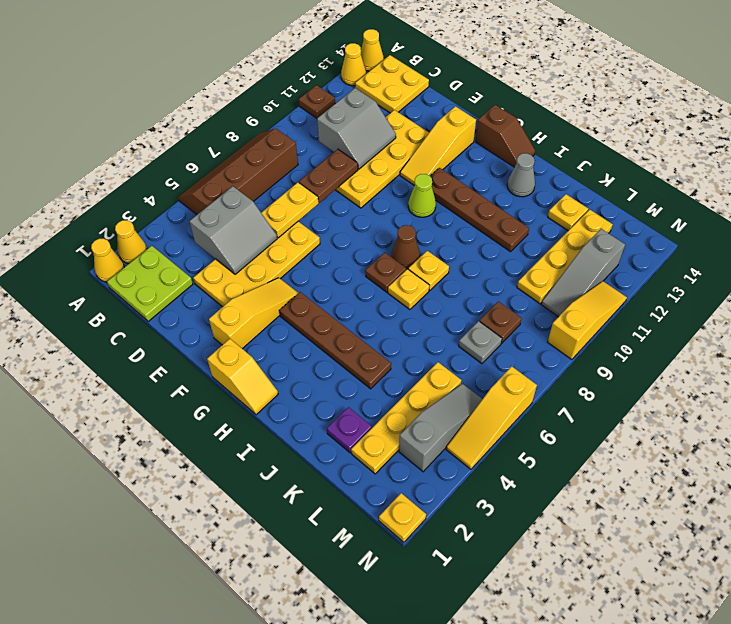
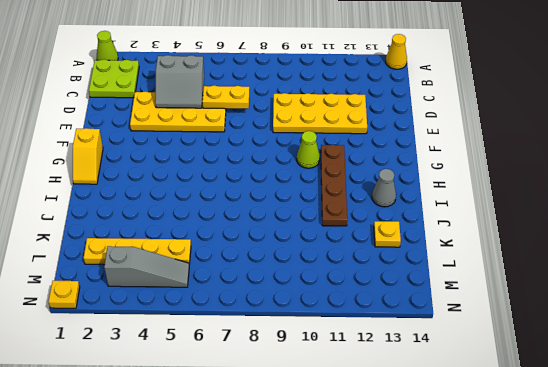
lime 1x1 cone [97,31,118,60] -> yellow 1x1 cone [91,239,124,282]
none -> yellow 1x1 cone [115,220,147,263]
none -> brown 2x4 slope [178,129,298,215]
none -> brown 1x1 plate [299,85,335,118]
none -> yellow 1x1 cone [341,43,366,86]

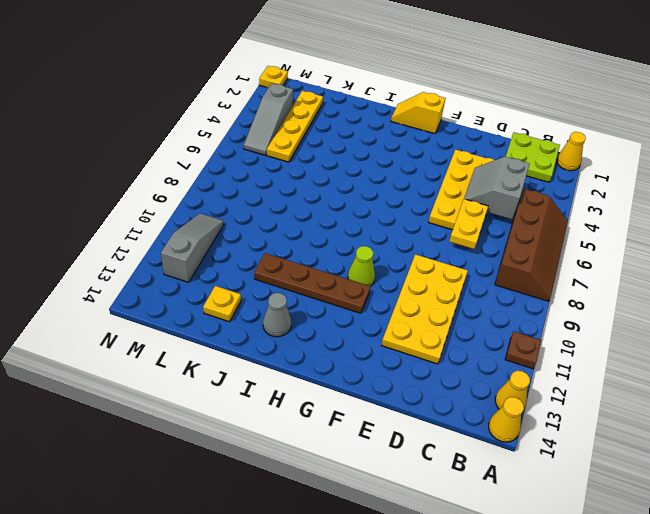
none -> yellow 1x1 cone [115,220,147,263]
none -> yellow 2x2 plate [355,55,429,113]
none -> yellow 1x3 slope [209,278,298,349]
none -> yellow 1x3 slope [400,106,476,186]

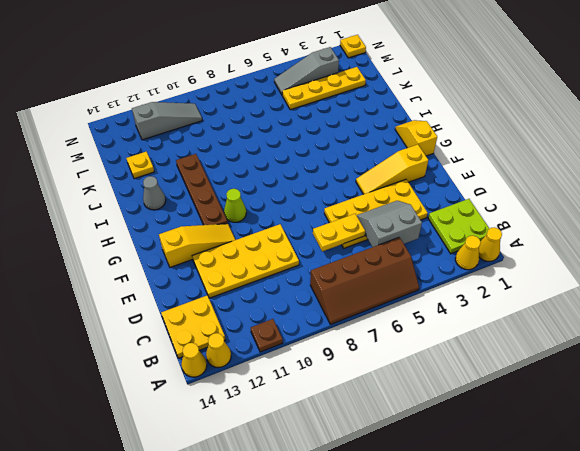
none -> brown 1x4 plate [279,292,391,389]
none -> brown 1x2 slope [476,105,535,167]
none -> brown 1x1 plate [365,253,406,292]
none -> brown 1x1 cone [392,225,420,269]

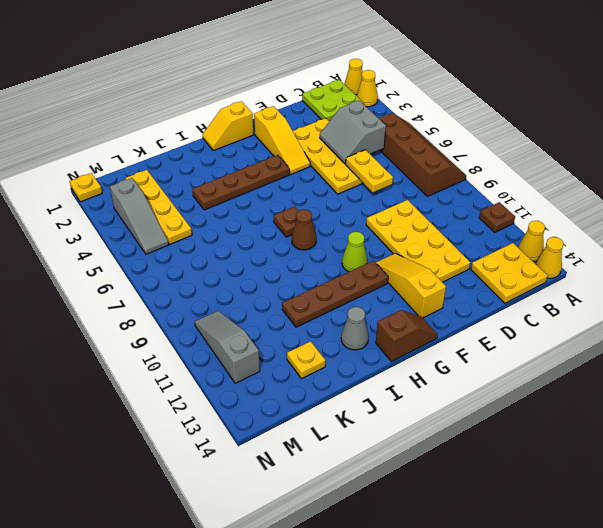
brown 1x2 slope [376,310,438,362] -> brown 1x2 slope turned to [476,105,535,167]
none -> yellow 1x1 plate [388,269,429,310]
none -> yellow 1x1 plate [408,251,449,290]
none -> purple 1x1 plate [327,407,372,453]
none -> grey 1x1 plate [459,321,502,364]

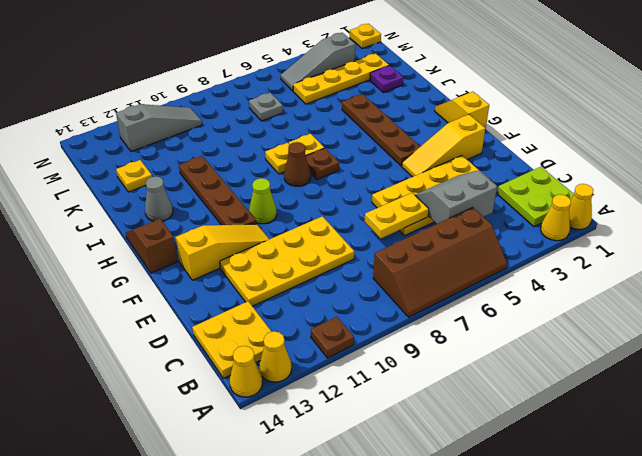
none -> brown 1x1 plate [479,301,522,343]
none -> yellow 1x4 plate [517,210,613,304]
none -> yellow 1x3 slope [446,366,537,469]
none -> yellow 1x3 slope [548,281,627,360]

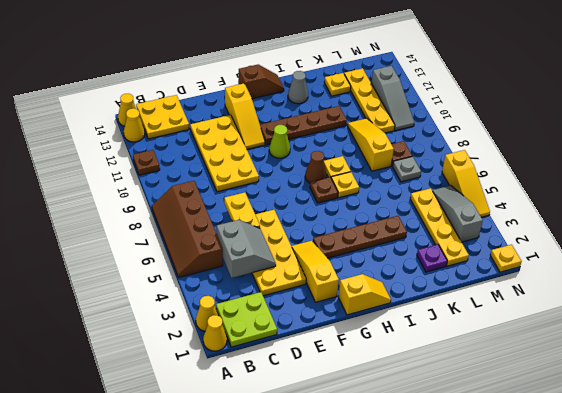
yellow 1x3 slope [348,118,394,171] -> yellow 1x3 slope moved to [548,281,627,360]
none -> grey 2x2 slope [317,88,396,169]
none -> brown 1x2 plate [299,149,358,203]

